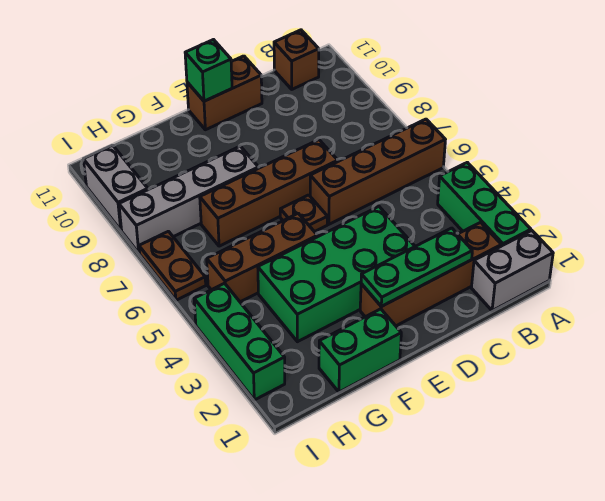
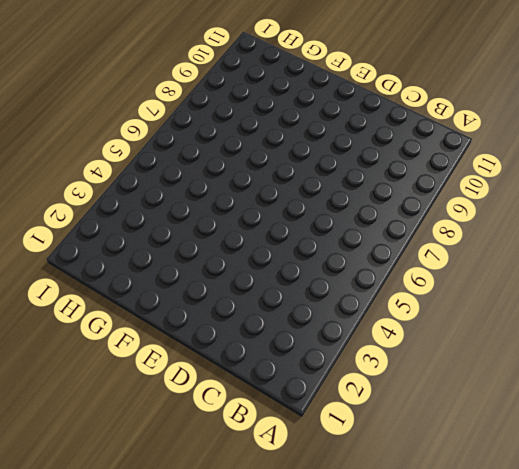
none -> grey 1x2 brick [471,231,553,311]
none -> green 1x3 brick [438,162,531,246]
none -> brown 1x4 brick [310,119,445,224]

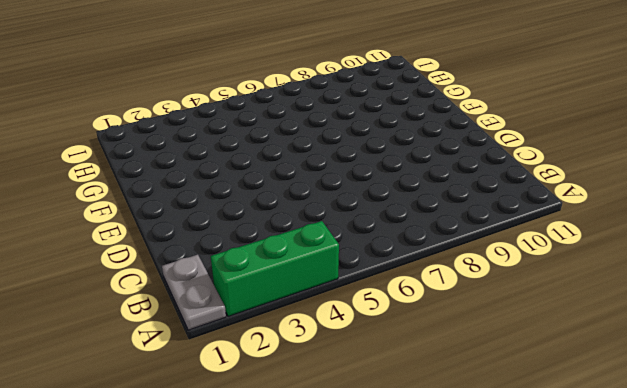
grey 1x2 plate [162,255,226,330] -> grey 1x2 brick [471,231,553,311]
none -> brown 1x4 brick [310,119,445,224]
none -> brown 1x4 brick [360,222,501,326]
none -> brown 1x1 brick [274,30,319,89]

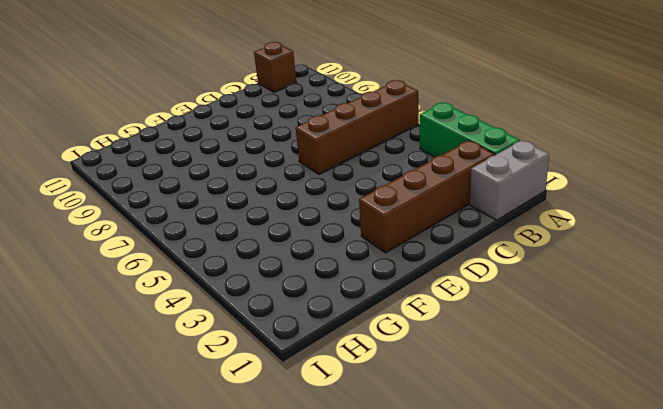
none -> green 2x4 brick [258,207,415,342]
none -> brown 1x4 brick [200,140,338,246]
none -> brown 1x2 brick [187,56,262,130]

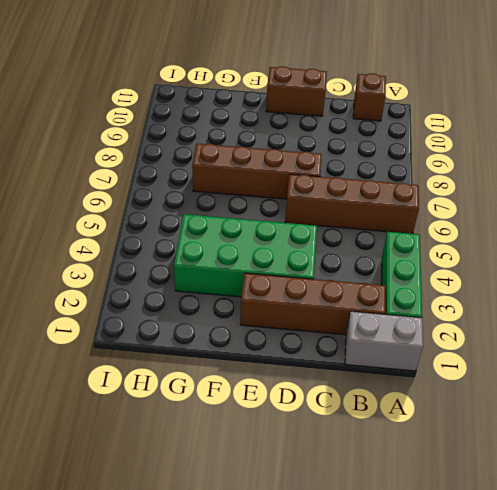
none -> brown 1x1 plate [280,195,327,232]
none -> green 1x2 brick [319,309,401,392]
none -> brown 1x3 brick [207,213,317,302]

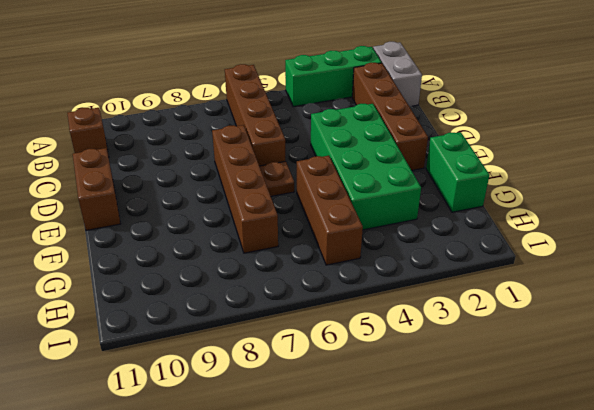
none -> grey 1x4 brick [119,146,258,253]
none -> green 1x3 brick [194,283,285,400]
none -> brown 1x2 plate [139,231,206,300]

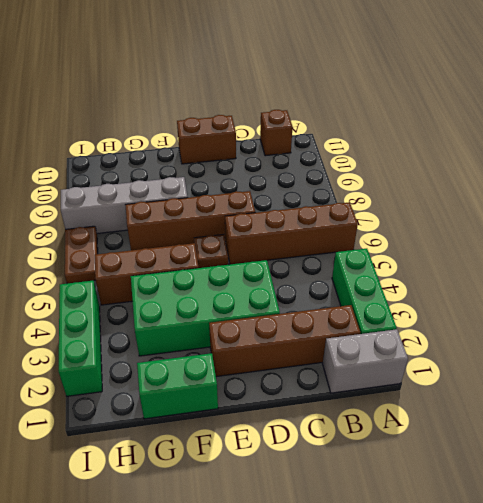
none -> grey 1x2 brick [83,145,148,230]
none -> green 1x3 plate [361,228,472,306]
none -> green 1x1 brick [185,40,232,101]

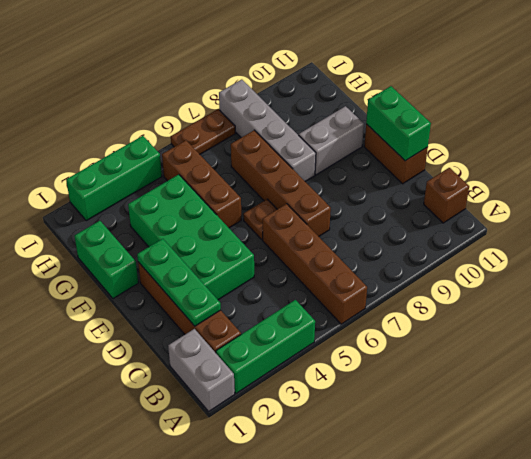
green 1x2 brick [366,86,431,161] -> green 1x1 brick [185,40,232,101]
grey 1x2 brick [299,106,364,175] -> grey 1x2 brick moved to [83,145,148,230]

